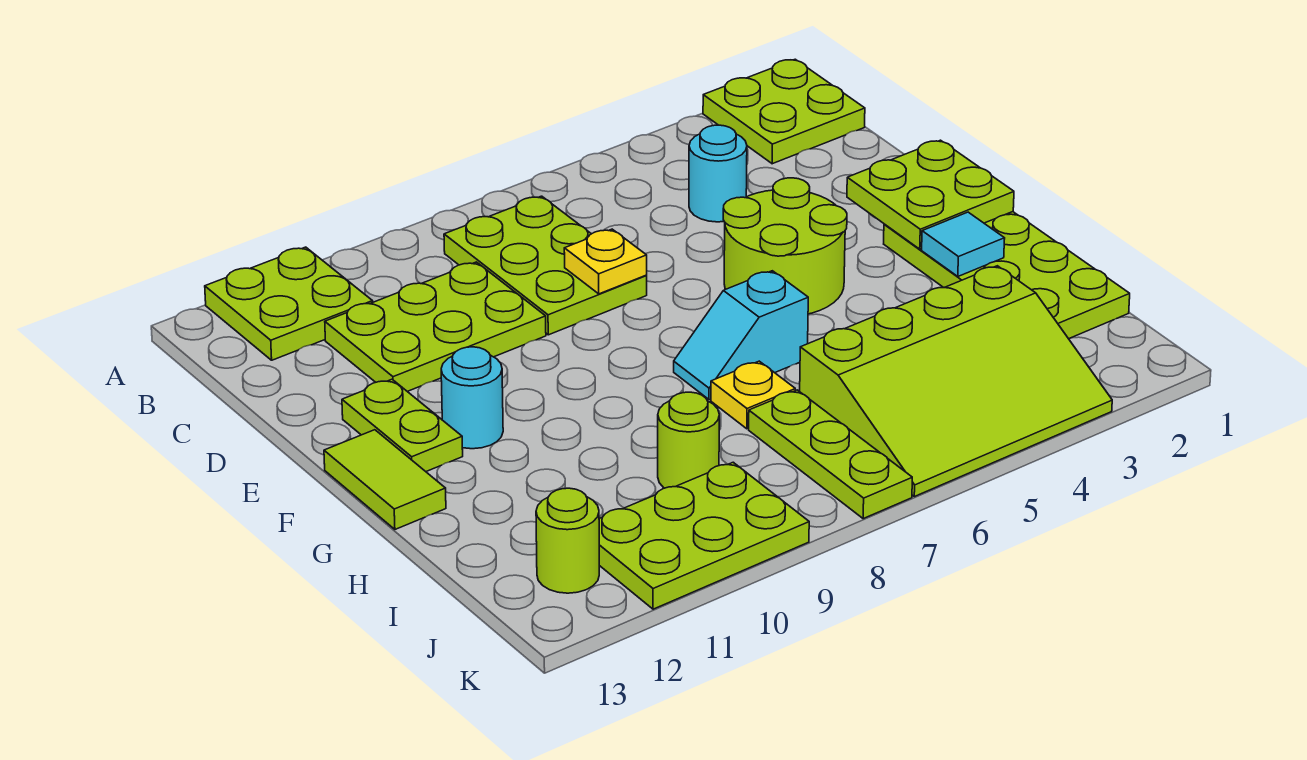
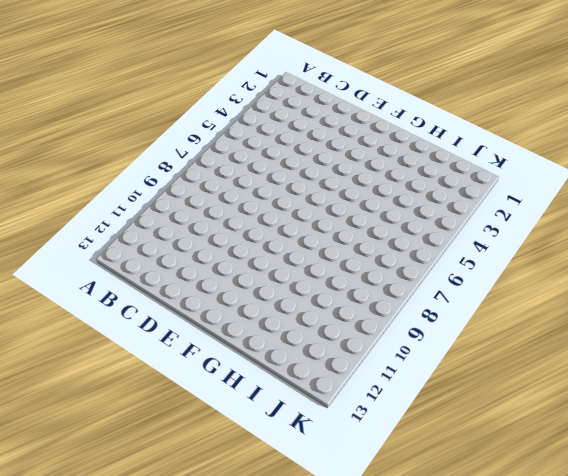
none -> lime 2x2 plate [703,59,865,164]
none -> lime 2x2 plate [205,247,373,360]
none -> lime 2x3 plate [444,196,647,335]

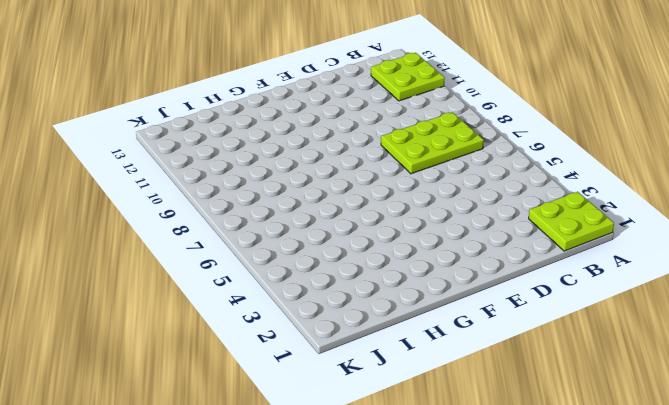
none -> cyan 1x1 round brick [689,125,747,222]
none -> lime 2x3 plate [325,262,546,391]
none -> lime 2x2 round brick [723,178,847,314]

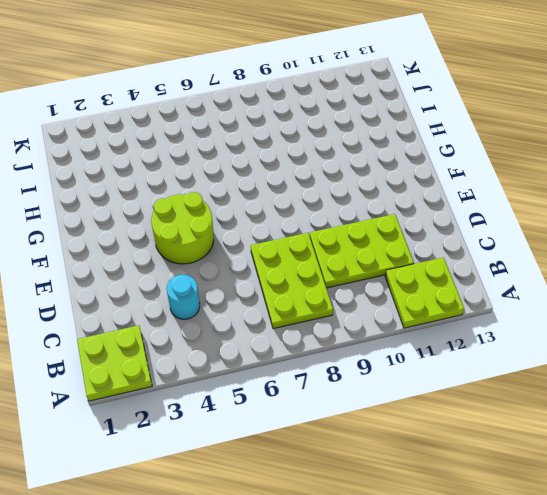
none -> lime 1x2 plate [342,379,463,471]
none -> lime 2x4 plate [884,212,1130,339]
none -> cyan 1x1 round brick [441,347,503,449]

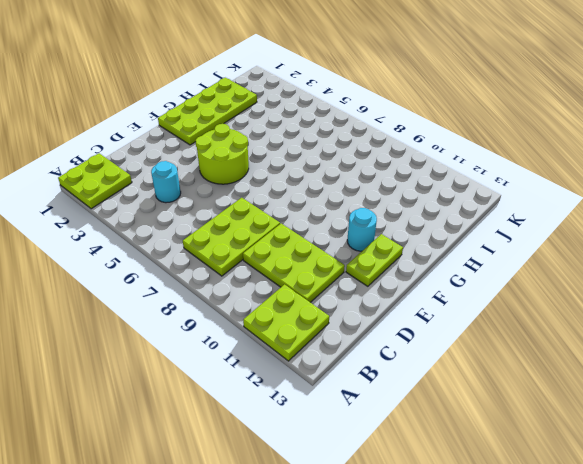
none -> lime 1x2 tile [324,430,446,529]
none -> cyan 1x2 slope [674,271,808,400]
none -> yellow 1x1 plate [711,361,795,429]

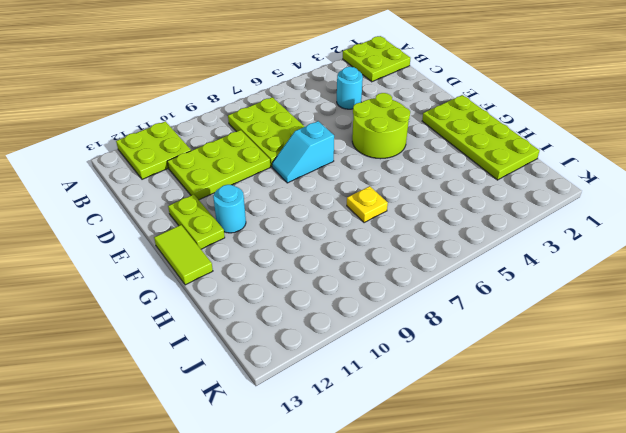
cyan 1x2 slope [272,121,334,183] -> cyan 1x2 slope moved to [674,271,808,400]
none -> lime 3x4 slope [800,266,1112,497]
none -> lime 1x3 plate [749,390,912,519]
none -> lime 1x1 round brick [658,392,719,488]

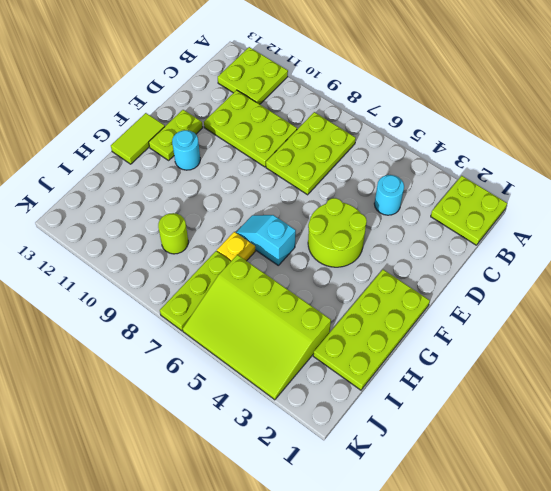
none -> lime 2x3 plate [599,462,809,609]
none -> lime 1x1 round brick [536,488,599,593]
none -> yellow 1x1 plate [564,229,647,294]

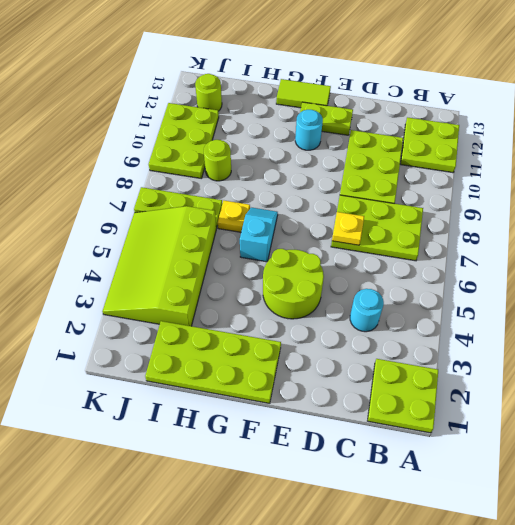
none -> lime 2x2 plate [847,140,1014,249]
none -> cyan 1x1 tile [922,212,1005,276]

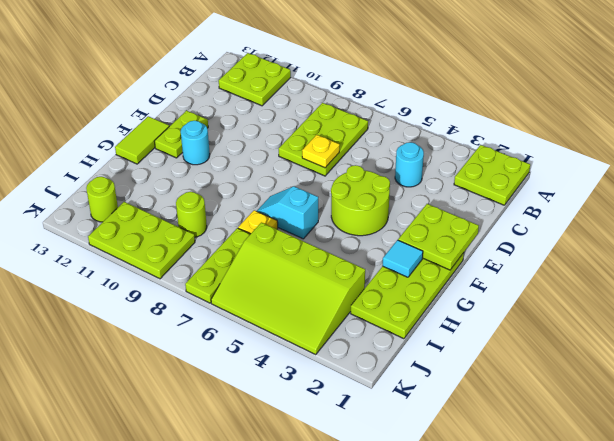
none -> lime 2x3 plate [325,262,546,391]

